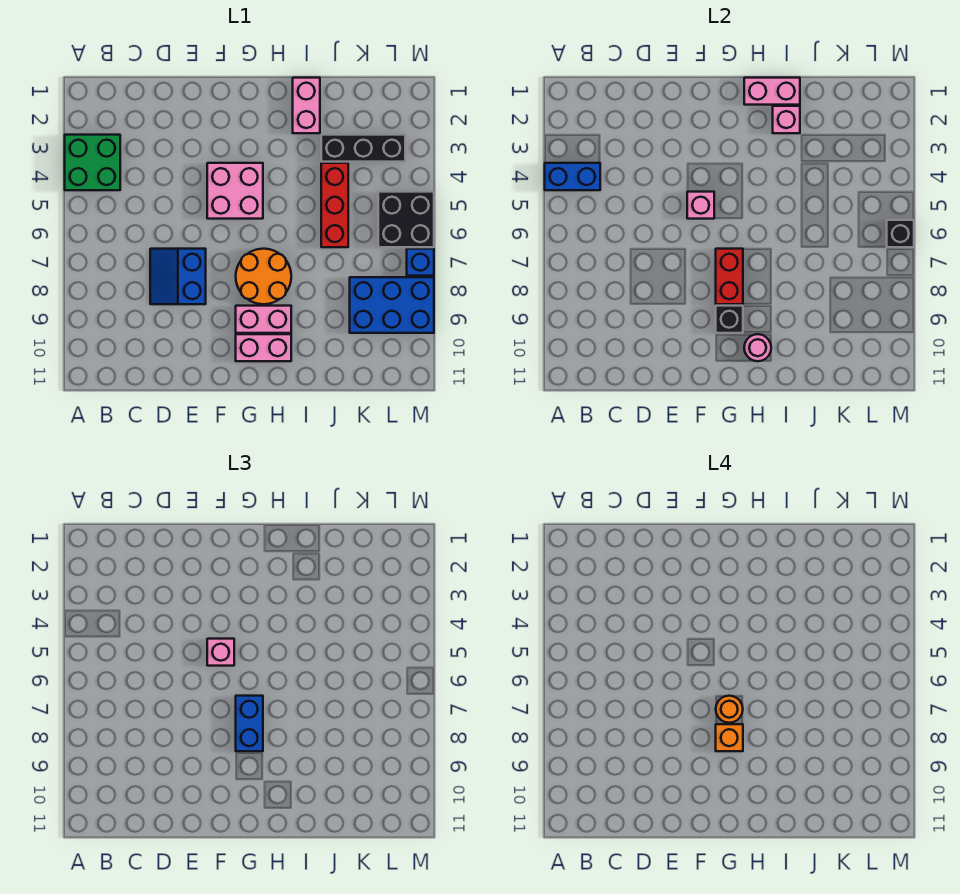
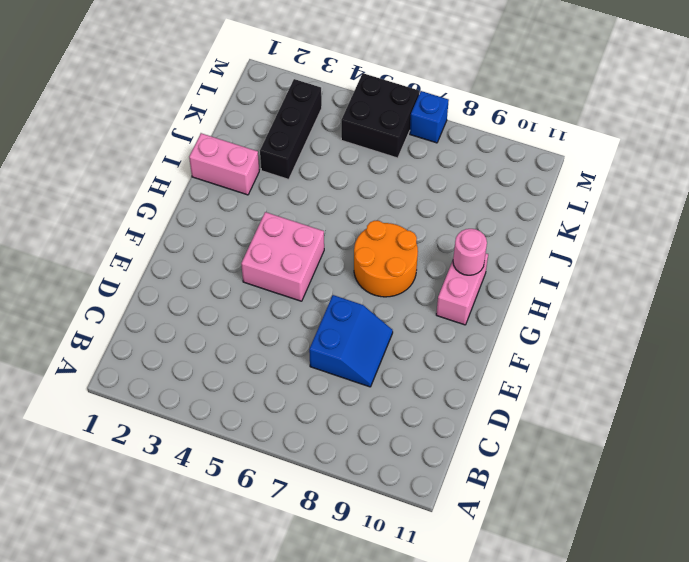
blue 2x2 slope [309,295,393,387] -> blue 2x2 slope turned to [150,249,206,304]
none -> green 2x2 brick [65,135,120,190]
none -> pink 1x2 brick [236,306,291,333]
none -> red 1x3 brick [321,163,348,247]

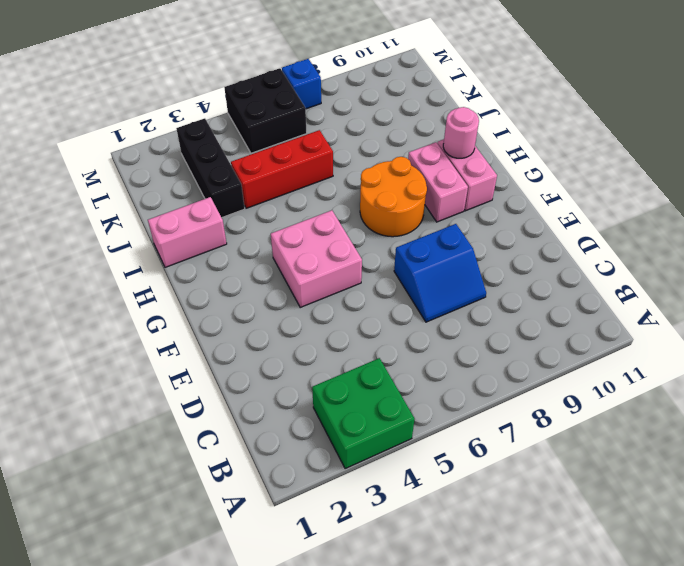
none -> blue 2x3 brick [350,277,434,333]
none -> blue 1x2 brick [545,163,600,190]
none -> pink 1x1 brick [687,192,714,219]

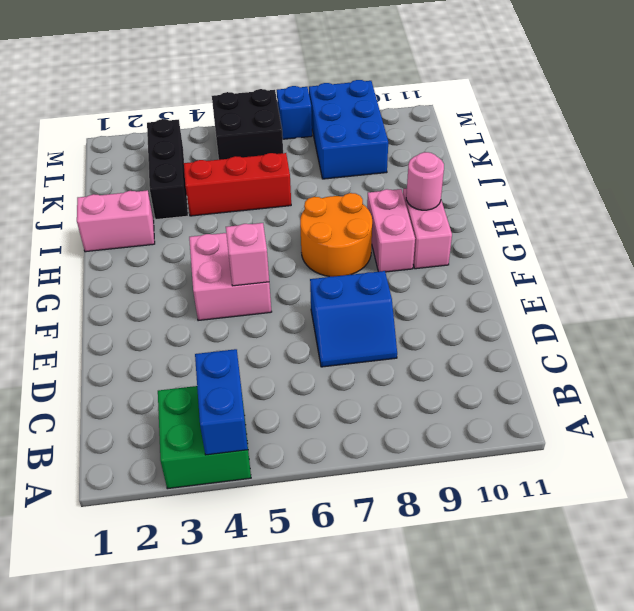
none -> red 1x2 brick [716,249,743,304]
none -> black 1x1 brick [716,306,743,333]
none -> pink 1x2 brick [744,78,800,105]

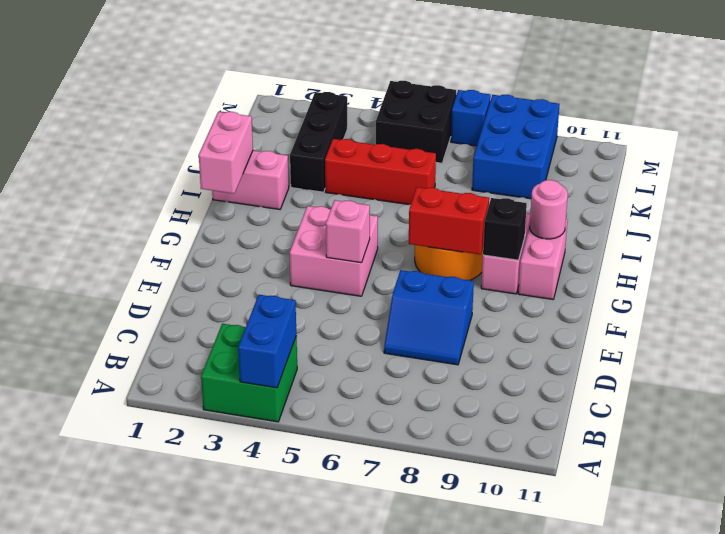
none -> pink 1x1 brick [773,106,800,133]
none -> black 1x1 brick [887,220,914,247]
none -> pink 1x1 brick [207,639,234,666]

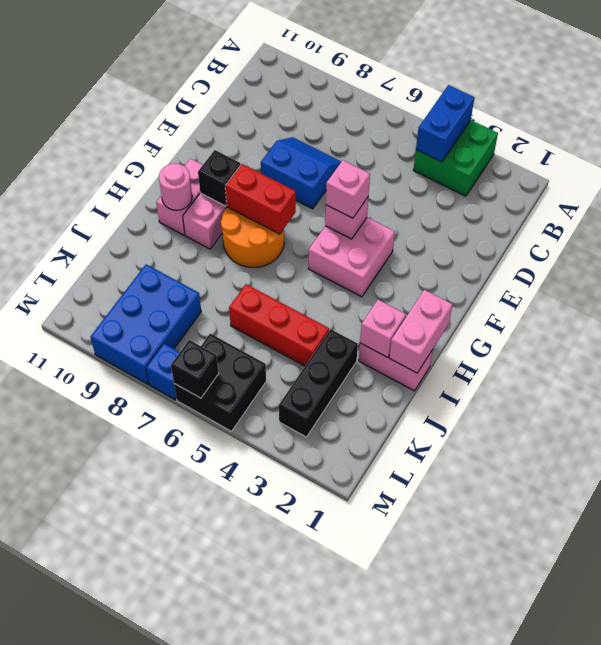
none -> blue 1x2 brick [236,696,263,751]
none -> orange 1x1 round brick [716,696,743,723]
none -> orange 1x1 brick [716,724,743,751]

